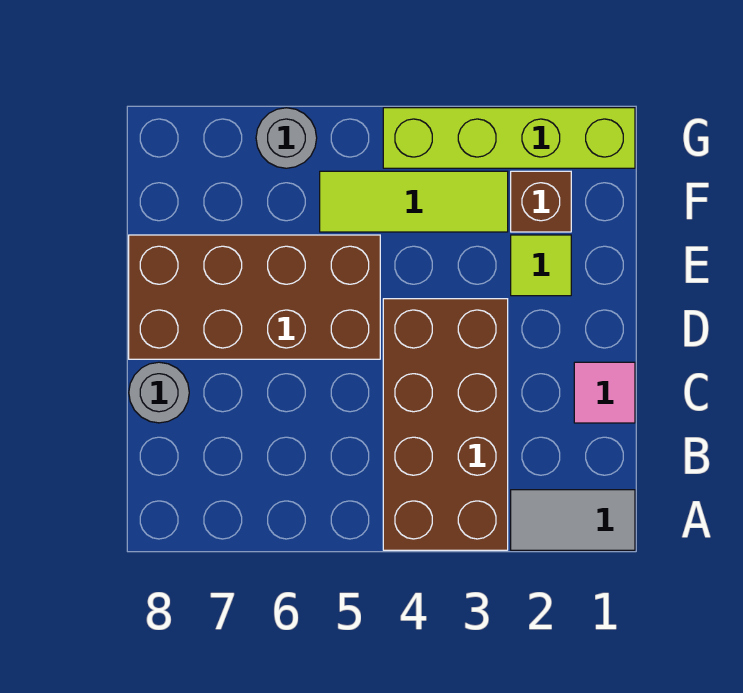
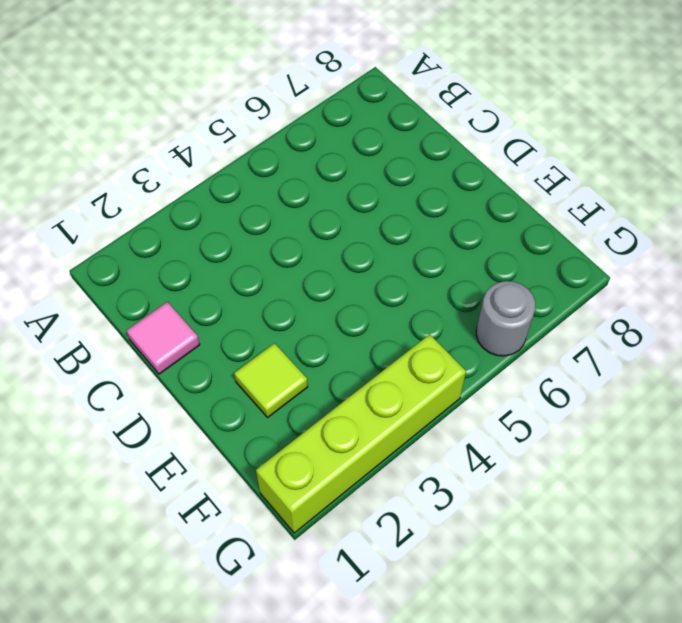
none -> grey 1x2 tile [511,490,635,550]
none -> brown 2x4 brick [383,299,508,550]

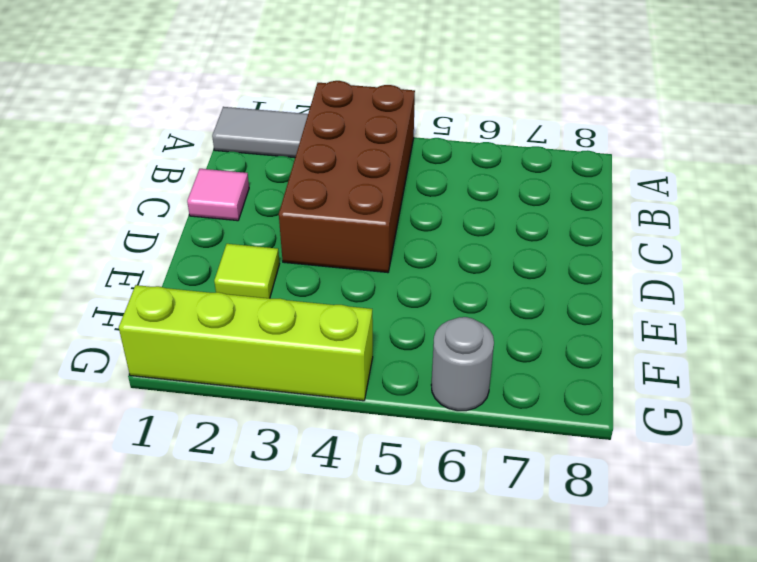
none -> grey 1x1 round brick [129,362,189,423]
none -> brown 2x4 brick [129,235,380,359]

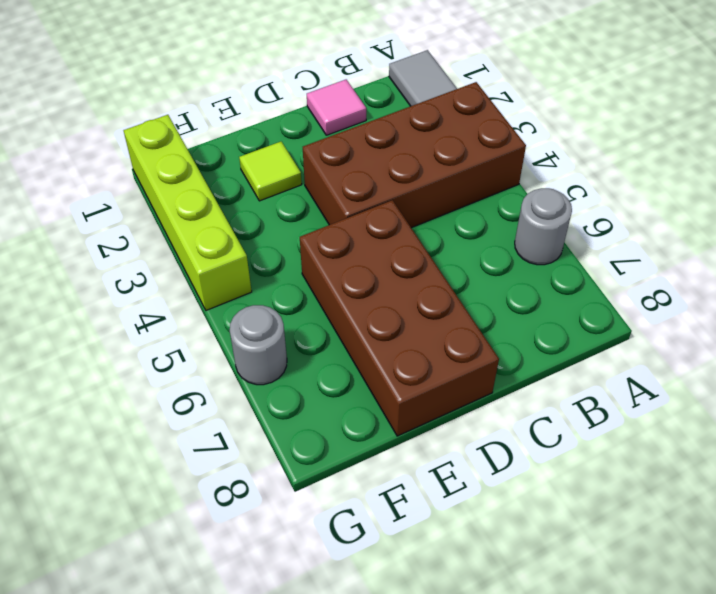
grey 1x1 round brick [515,188,572,265] -> grey 1x1 round brick moved to [129,362,189,423]
none -> brown 1x1 brick [511,171,571,232]
none -> lime 1x3 tile [320,171,508,232]

